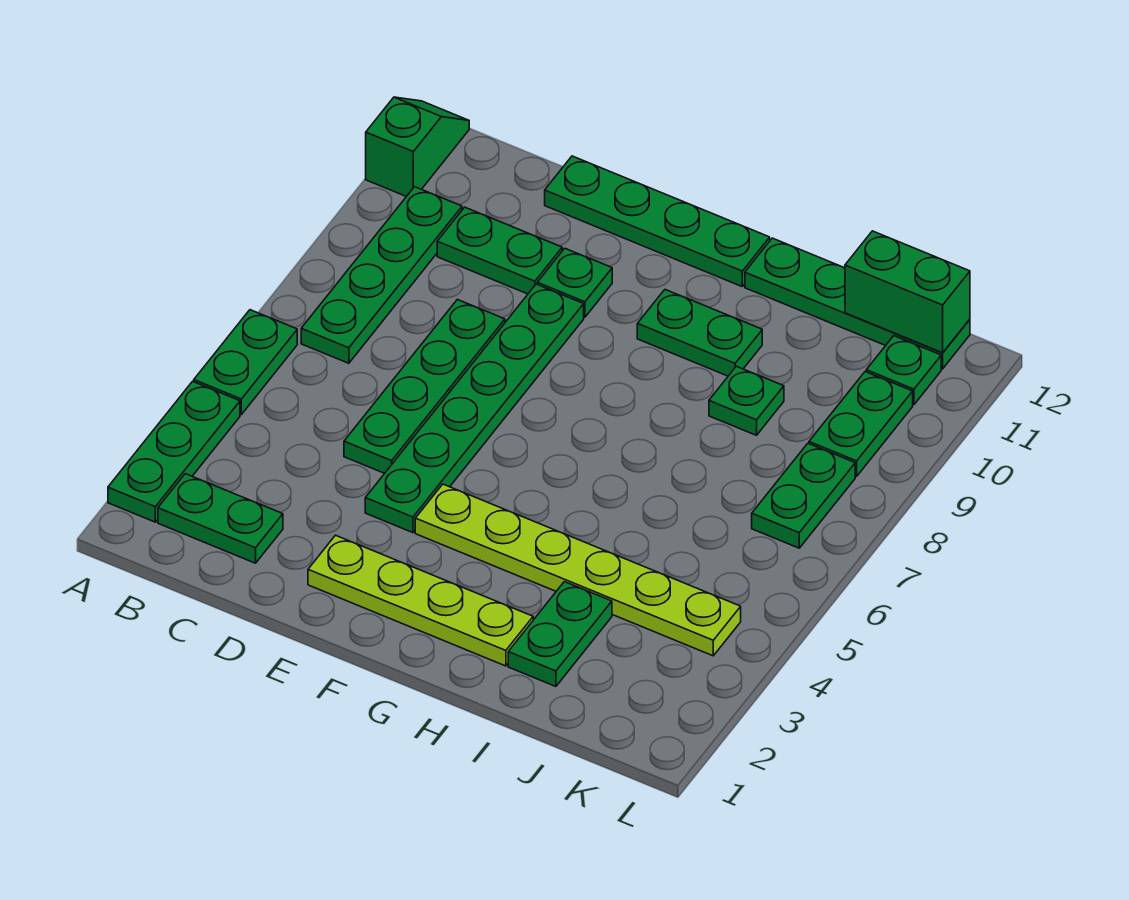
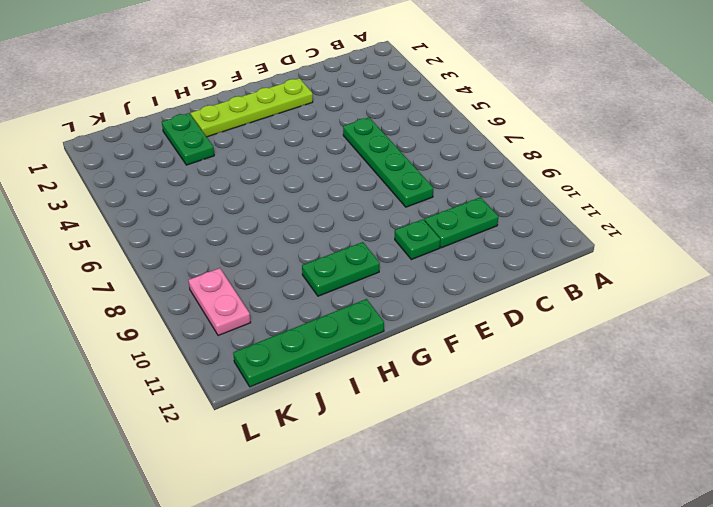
pink 1x2 plate [188,268,251,336] -> green 1x2 plate [809,372,913,476]
none -> green 1x3 plate [108,381,240,522]
none -> green 1x2 plate [194,310,297,414]
none -> green 1x2 slope [366,97,469,196]

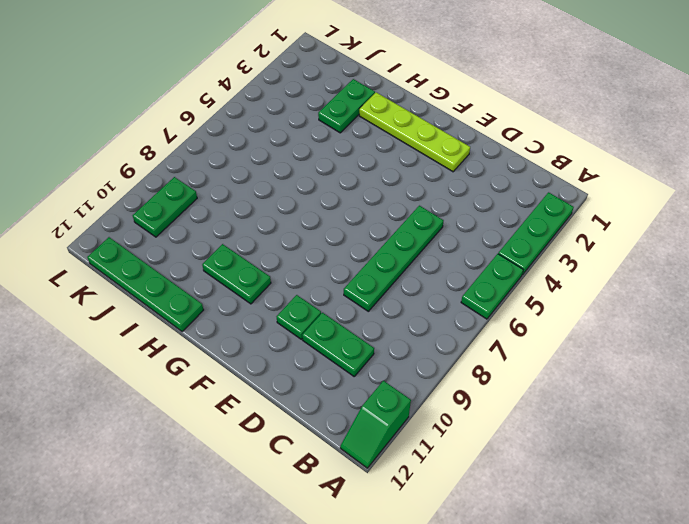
none -> green 1x2 plate [158,474,283,563]
none -> green 1x4 plate [301,187,462,363]
none -> green 1x4 plate [545,156,770,286]

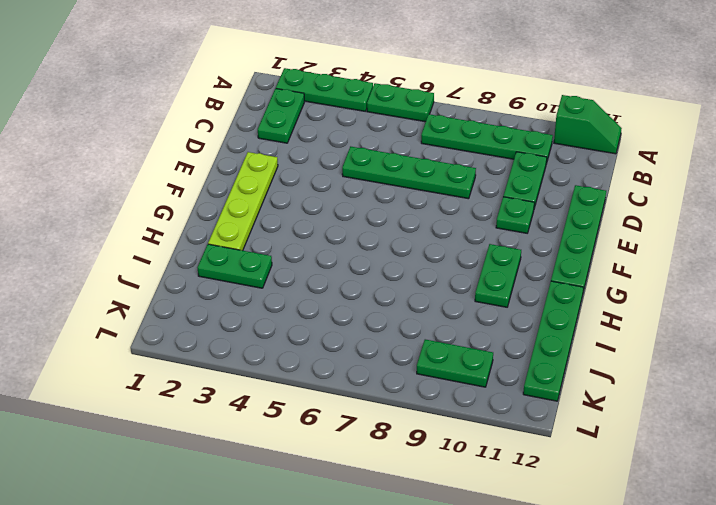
none -> green 1x6 plate [365,284,584,533]
none -> lime 1x6 plate [415,484,741,656]
none -> green 1x1 plate [709,366,784,435]

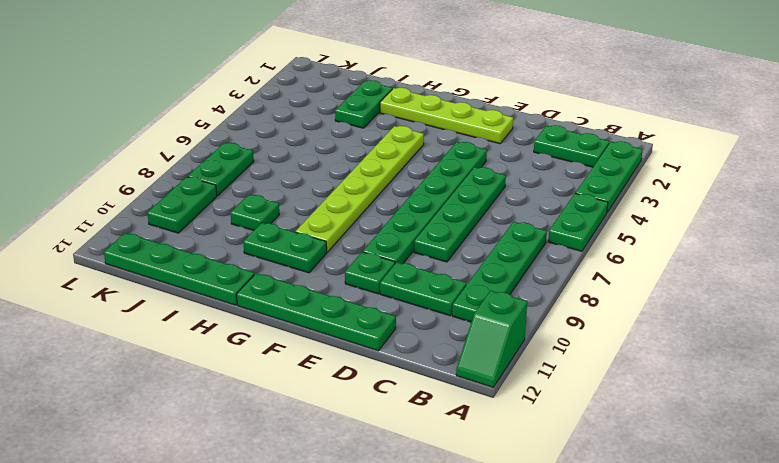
lime 1x6 plate [295,126,424,252] -> lime 1x6 plate turned to [415,484,741,656]
none -> green 1x1 plate [866,336,941,405]
none -> green 1x2 brick [845,231,970,353]

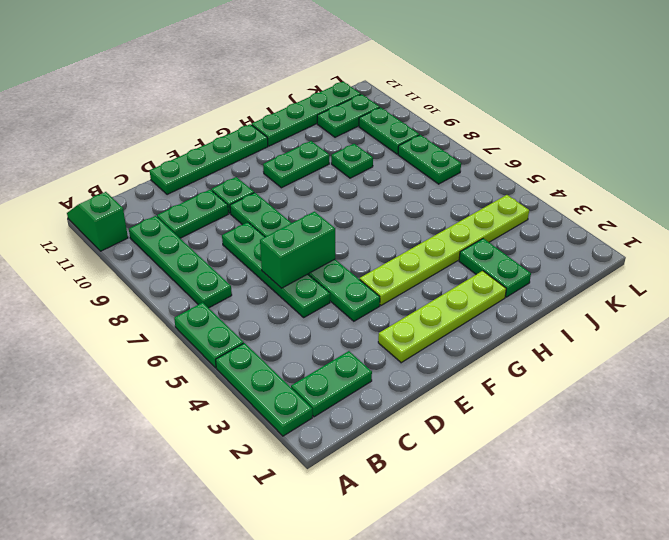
green 1x2 brick [260,212,335,288] -> green 1x2 brick moved to [845,231,970,353]
green 1x2 plate [317,94,380,137] -> green 1x1 plate [866,336,941,405]

